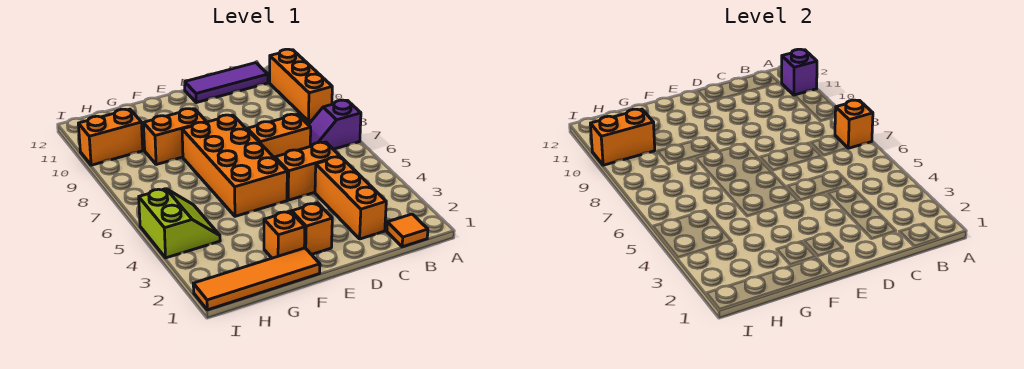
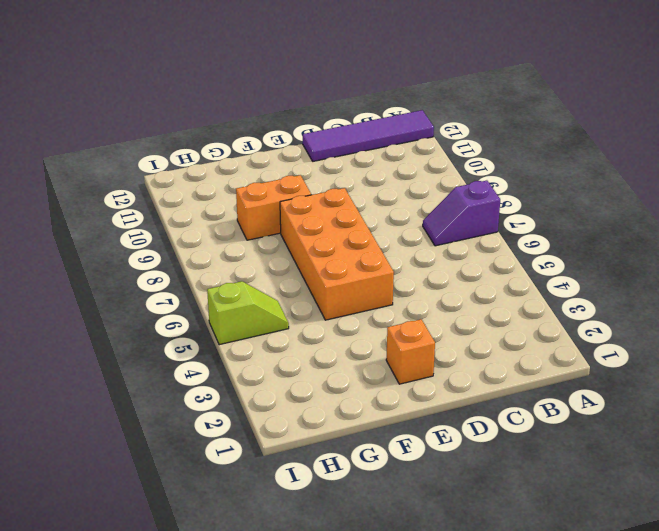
purple 1x4 tile [303,110,434,161] -> purple 1x3 tile [185,63,268,103]
lime 1x2 slope [207,281,289,345] -> lime 2x2 slope [139,189,220,258]
none -> orange 1x3 brick [270,49,332,121]
none -> orange 1x1 tile [387,214,428,247]
none -> orange 1x3 brick [315,157,386,239]

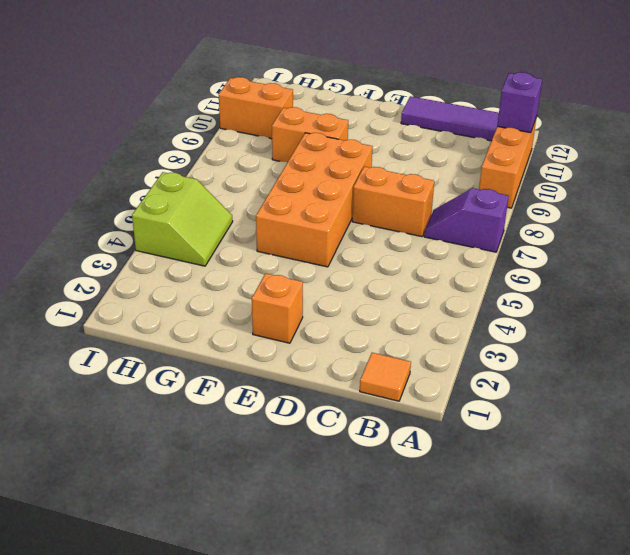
none -> orange 1x3 brick [315,157,386,239]
none -> orange 1x2 brick [275,142,340,200]
none -> orange 1x4 tile [193,248,320,310]

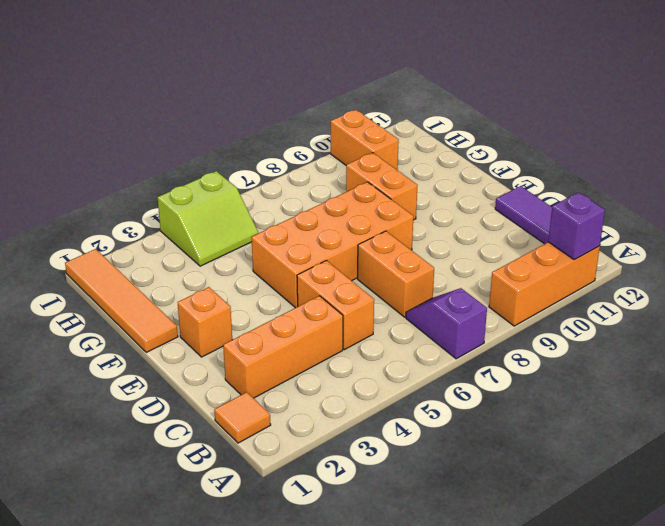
none -> orange 1x1 brick [264,211,305,258]
none -> orange 1x1 brick [835,100,873,148]
none -> orange 1x2 brick [590,109,655,165]

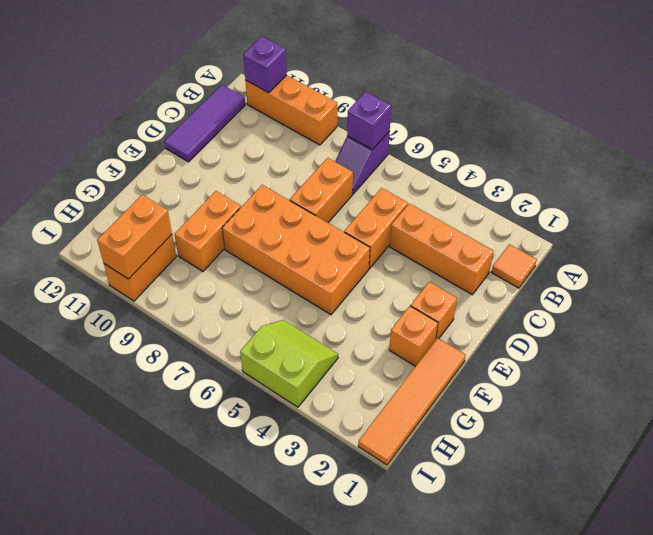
purple 1x1 brick [347,92,391,149] -> orange 1x1 brick [835,100,873,148]

